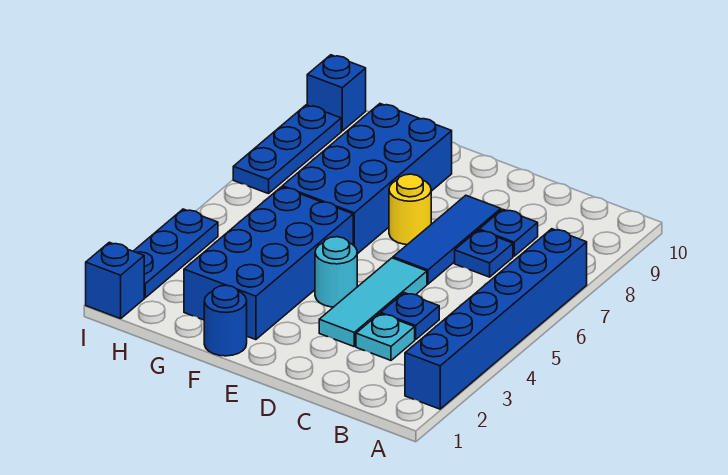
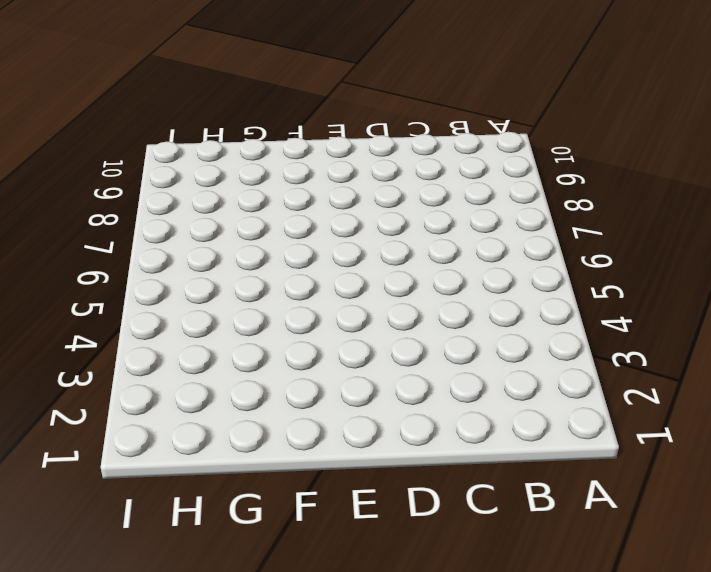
none -> blue 1x6 brick [405,229,587,409]
none -> cyan 1x1 plate [356,314,415,360]
none -> blue 1x1 plate [381,293,439,340]

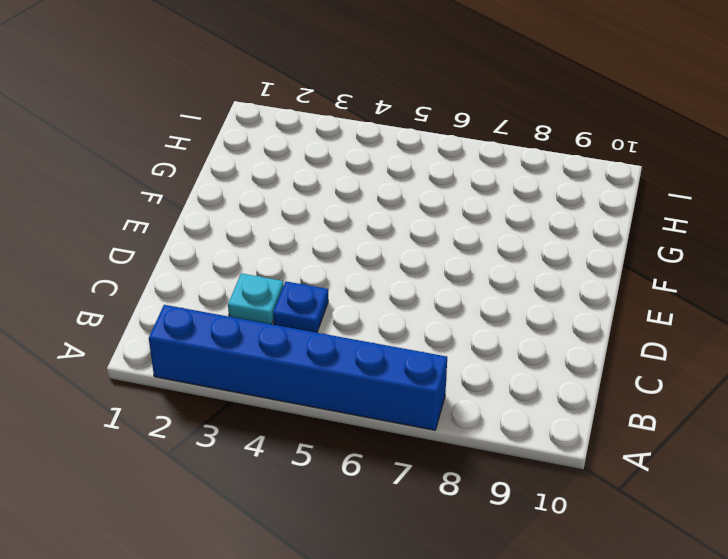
none -> blue 1x1 plate [455,230,513,277]
none -> blue 1x1 plate [479,209,538,256]
none -> cyan 1x3 tile [319,258,427,346]

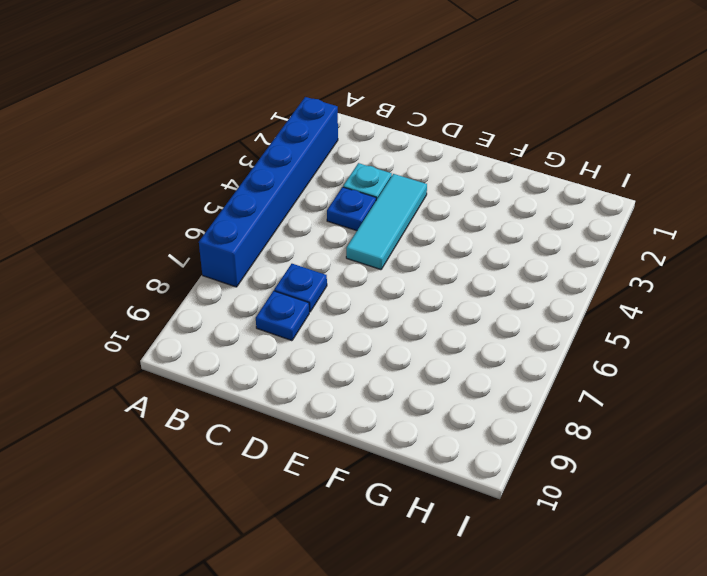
none -> blue 1x3 tile [393,195,501,284]
none -> cyan 1x1 round brick [315,237,357,307]
none -> yellow 1x1 round brick [389,174,431,245]

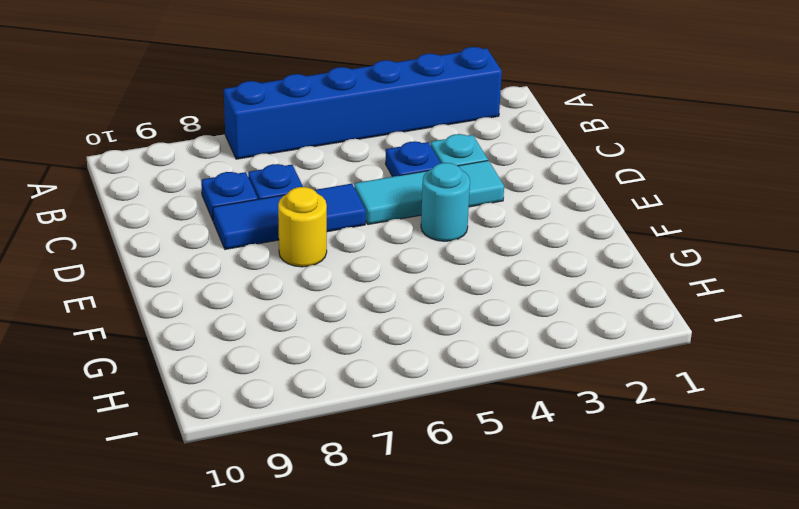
none -> blue 1x1 round brick [204,285,247,356]
none -> blue 2x4 brick [184,187,353,340]
none -> blue 2x4 brick [283,104,452,254]

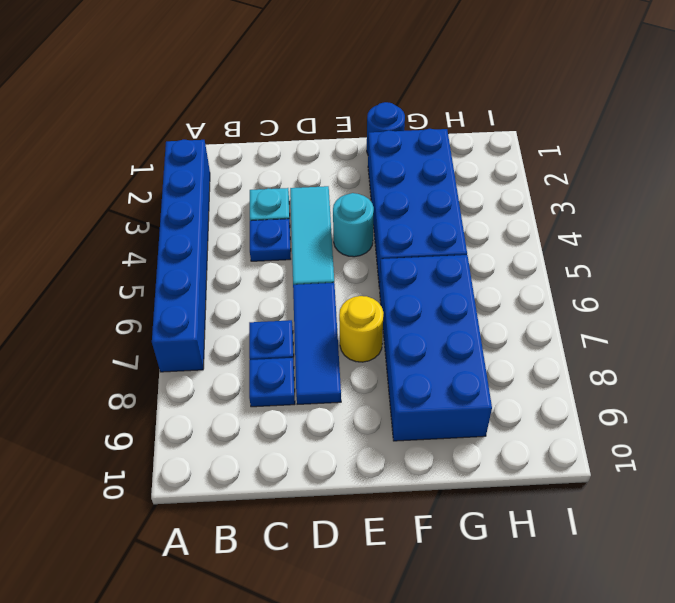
none -> blue 1x1 brick [86,242,144,319]
none -> blue 1x3 plate [134,209,218,298]
none -> blue 1x3 plate [233,105,341,194]

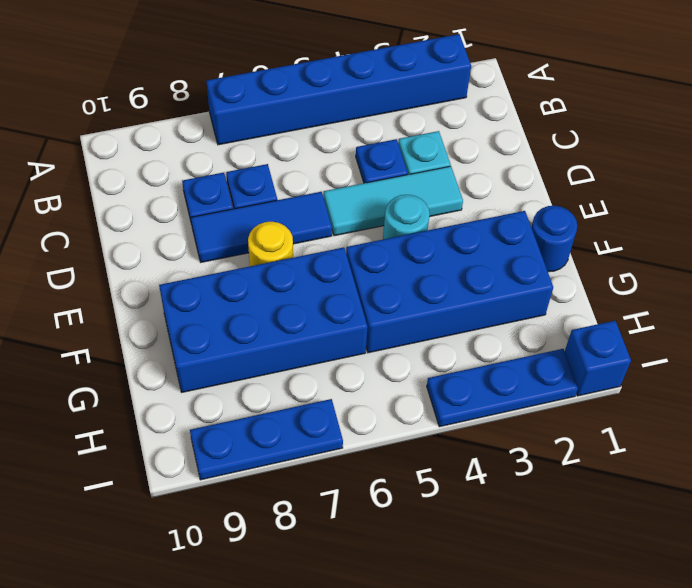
none -> blue 1x1 brick [307,55,366,131]

